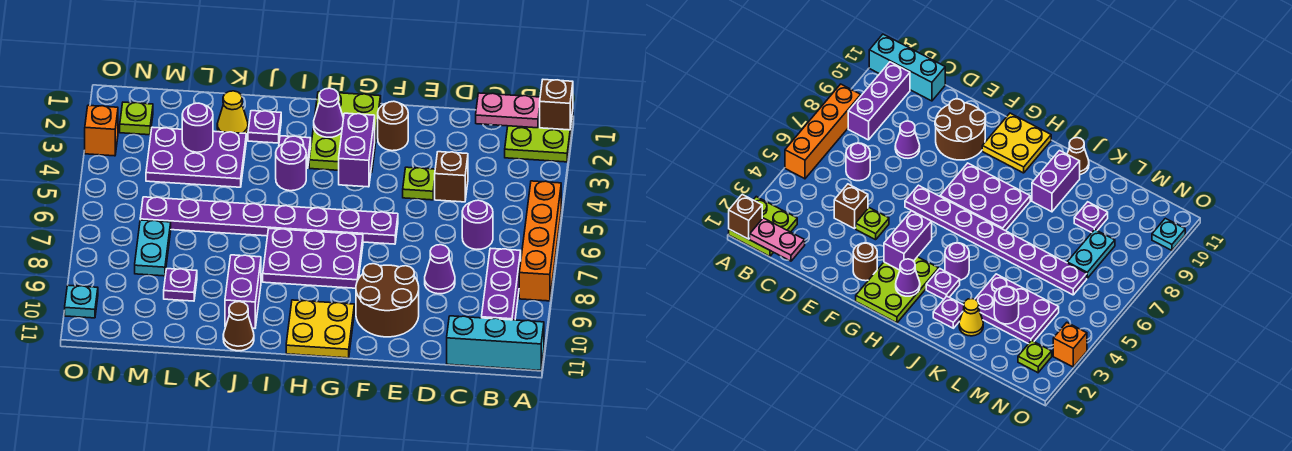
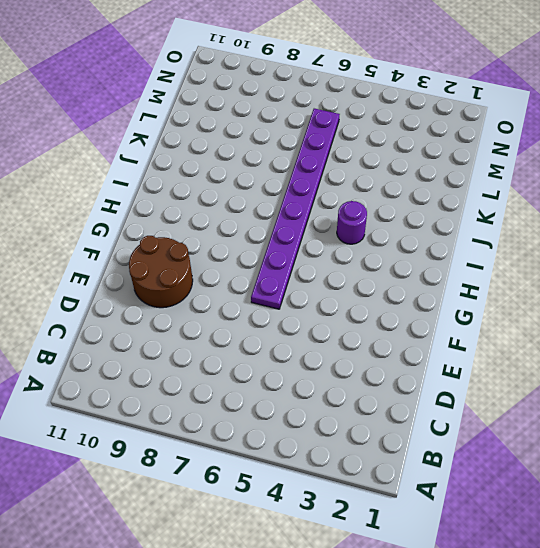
none -> lime 2x2 plate [505,112,573,162]
none -> orange 1x4 brick [519,181,561,301]
none -> cyan 1x3 brick [447,316,544,371]
none -> purple 1x3 brick [482,248,521,320]

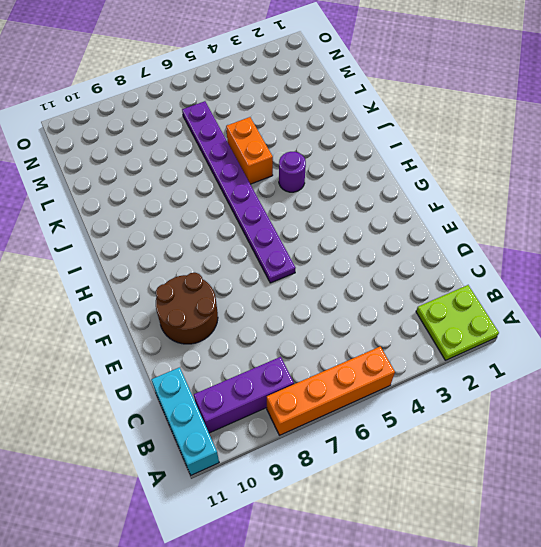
orange 1x2 brick [226,117,273,184] -> none
none -> purple 1x1 round brick [462,200,493,249]
none -> brown 1x1 brick [435,152,468,202]
none -> purple 1x1 cone [425,245,455,294]
none -> lime 1x1 plate [403,167,435,200]

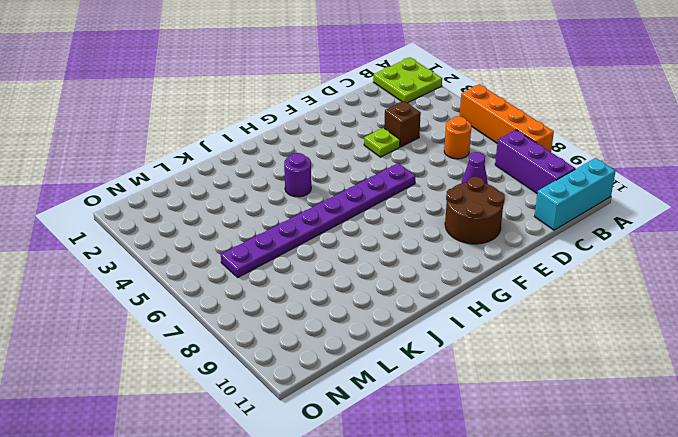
orange 1x1 round brick [444,116,471,159] -> purple 1x1 round brick [462,200,493,249]
none -> brown 1x1 round brick [378,101,408,151]
none -> lime 2x3 plate [309,92,381,173]
none -> purple 2x3 plate [263,229,363,288]
none -> yellow 2x2 plate [286,300,354,358]

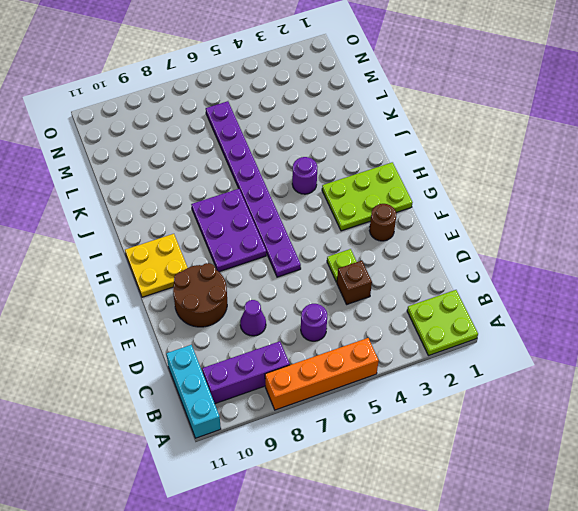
none -> purple 1x1 plate [279,136,311,168]
none -> purple 1x1 plate [248,111,281,143]
none -> purple 1x2 brick [225,255,261,328]
none -> brown 1x1 cone [223,302,254,351]

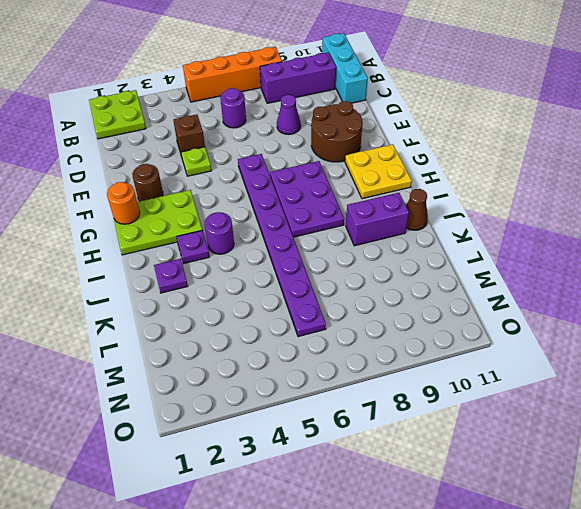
orange 1x1 round brick [107,182,140,224] -> none
none -> yellow 1x1 cone [217,91,248,134]
none -> purple 2x3 plate [146,127,246,187]
none -> purple 1x1 plate [164,269,197,301]
none -> cyan 1x2 plate [135,220,171,276]

